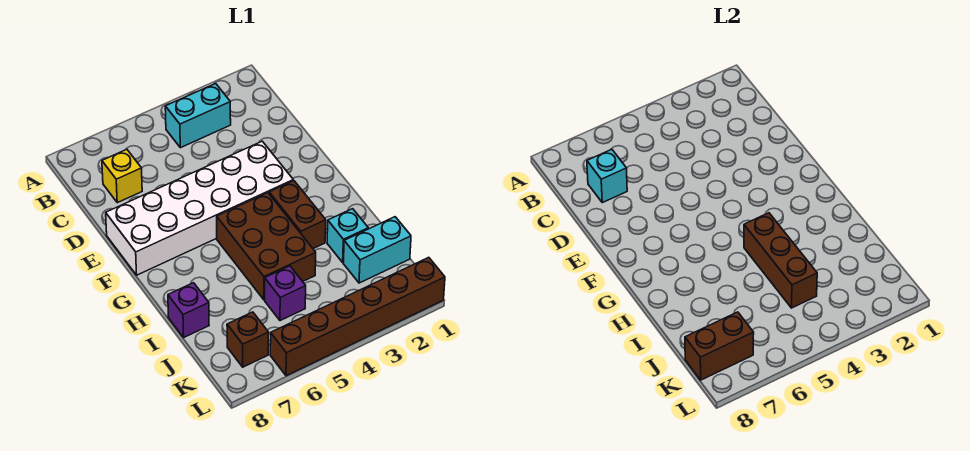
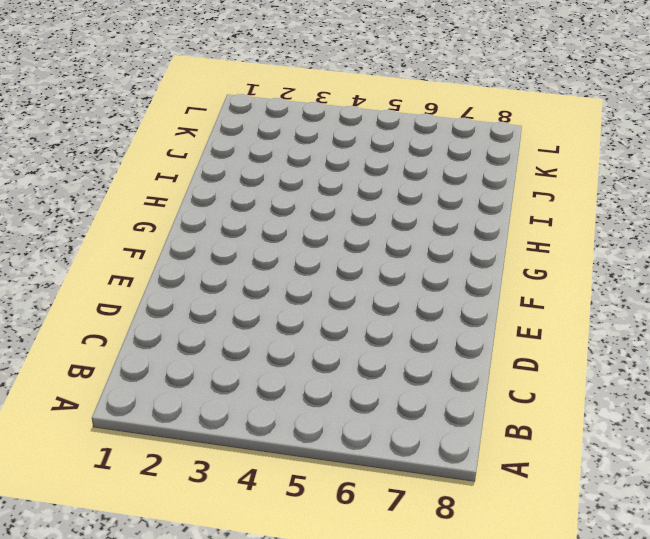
none -> cyan 1x2 brick [165,84,231,148]
none -> yellow 1x1 brick [102,149,142,203]
none -> white 2x6 brick [106,141,293,275]

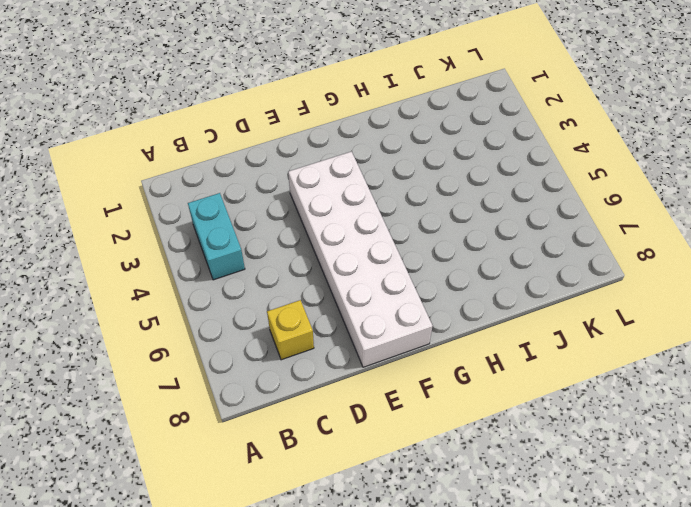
none -> brown 1x2 brick [269,181,326,249]
none -> brown 2x3 brick [217,193,316,300]
none -> cyan 1x1 brick [327,209,368,262]

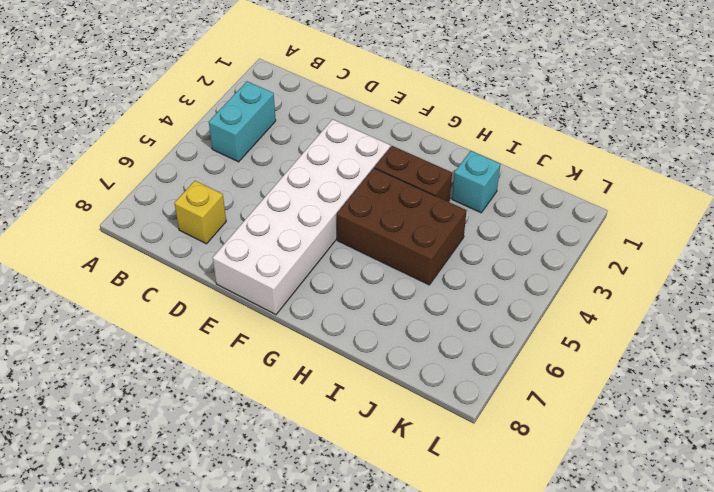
none -> purple 1x1 brick [168,283,209,337]
none -> cyan 1x2 brick [343,217,411,283]
none -> purple 1x1 brick [265,266,306,321]

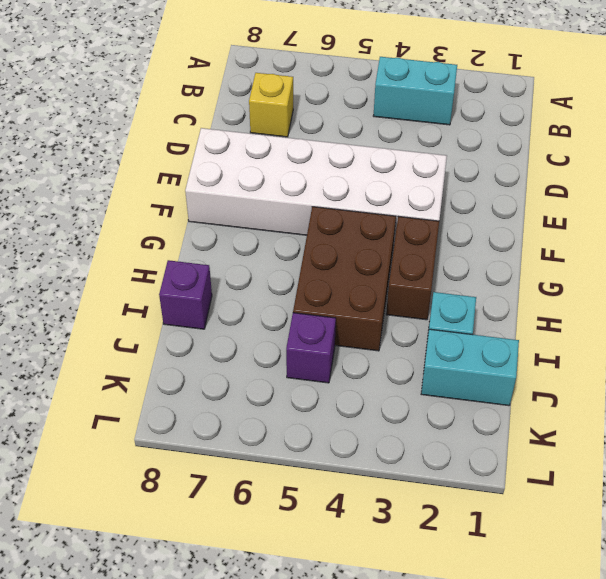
none -> brown 1x1 brick [227,312,269,367]
none -> brown 1x6 brick [270,257,445,376]
none -> cyan 1x1 brick [587,149,627,203]

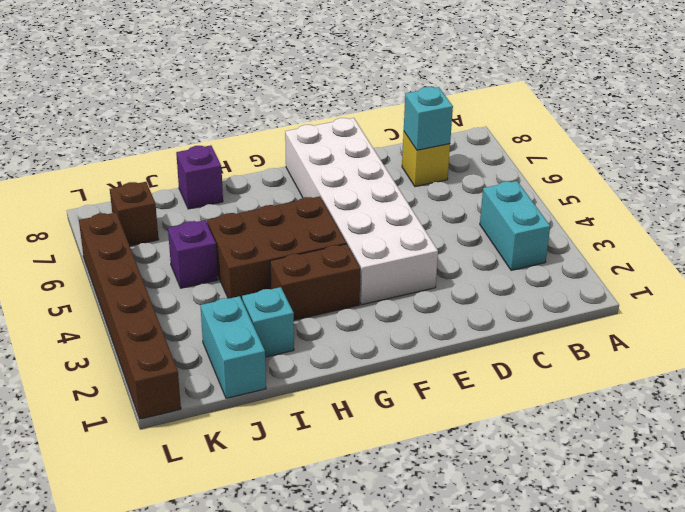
none -> brown 1x3 brick [744,213,817,308]
none -> brown 1x2 brick [685,312,754,380]

